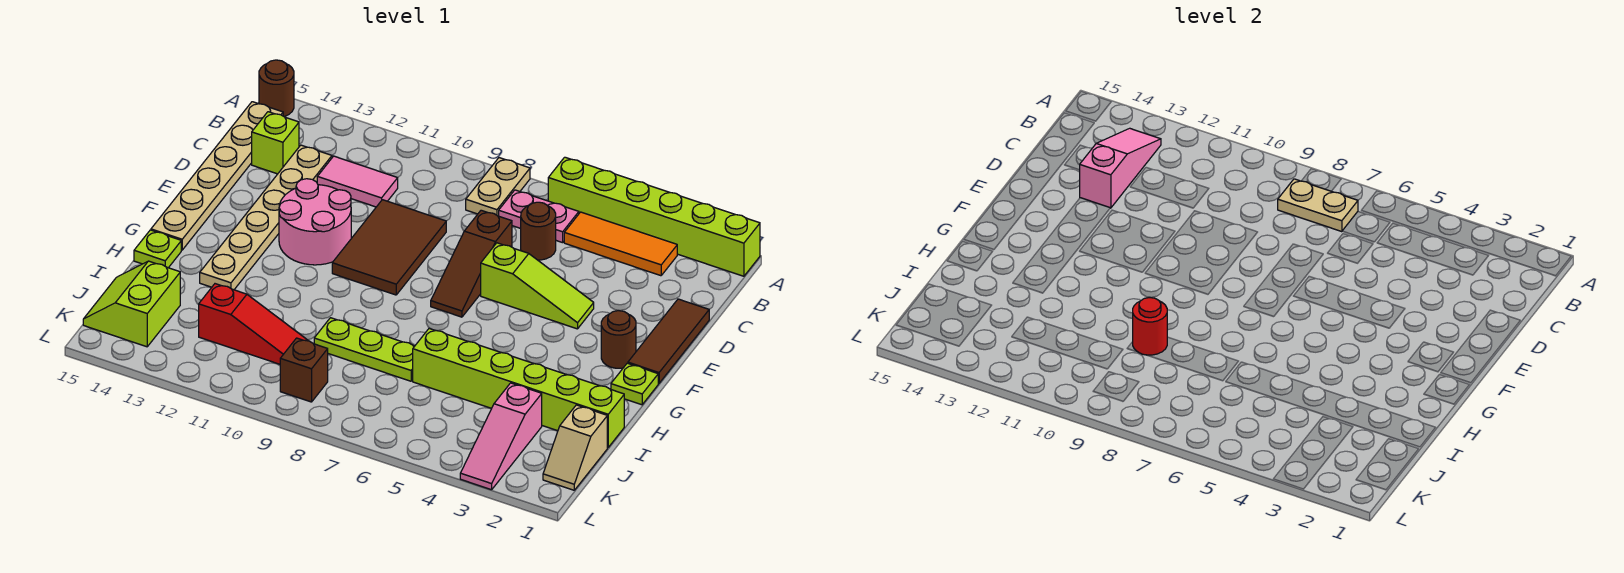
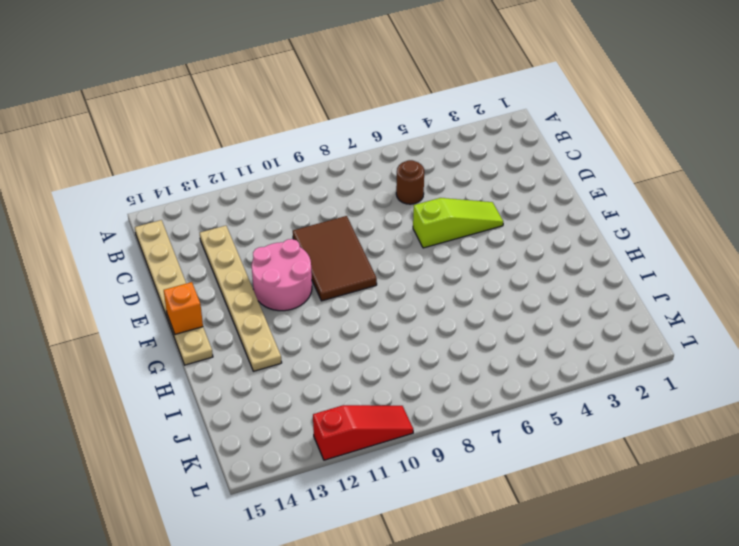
orange 1x1 brick [164,282,203,334] -> none
red 1x3 slope [313,405,413,460] -> red 1x3 slope moved to [199,284,308,364]
none -> lime 1x6 brick [548,157,760,276]
none -> tan 1x2 plate [466,158,530,216]
none -> brown 1x1 round brick [259,60,294,117]

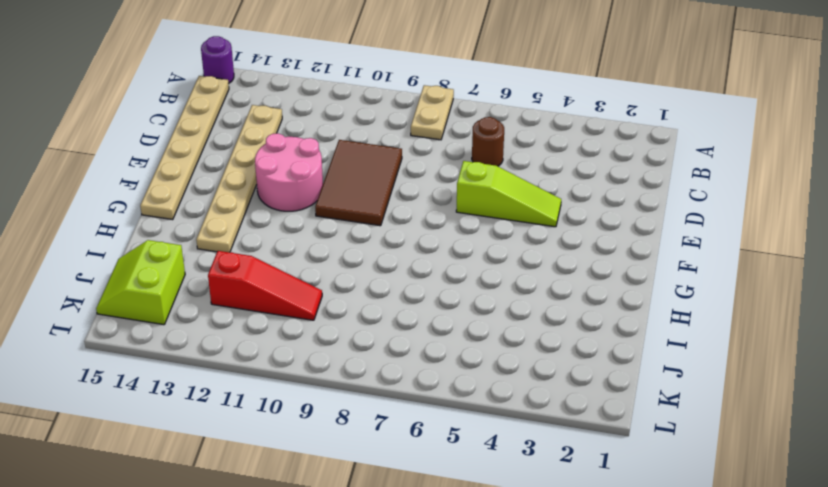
purple 1x1 round brick [201,36,234,84] -> brown 1x1 round brick [259,60,294,117]
none -> lime 1x6 brick [548,157,760,276]
none -> orange 1x3 tile [564,212,677,276]
none -> pink 1x2 plate [499,190,579,243]

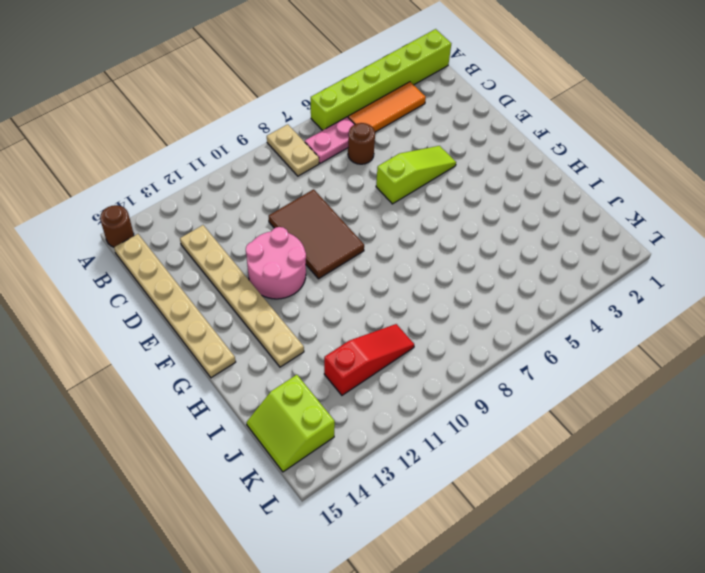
none -> pink 1x2 tile [317,156,398,207]
none -> lime 1x1 brick [252,112,299,174]
none -> brown 1x3 tile [628,299,709,383]

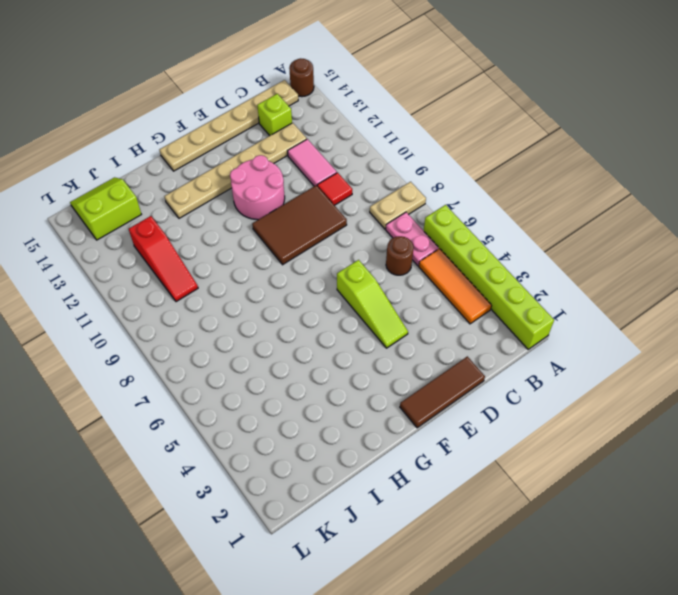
red 1x1 tile [317,173,352,205] -> none
none -> brown 1x3 slope [431,210,512,317]
none -> brown 1x1 round brick [601,311,636,368]
none -> lime 1x1 plate [611,363,658,405]

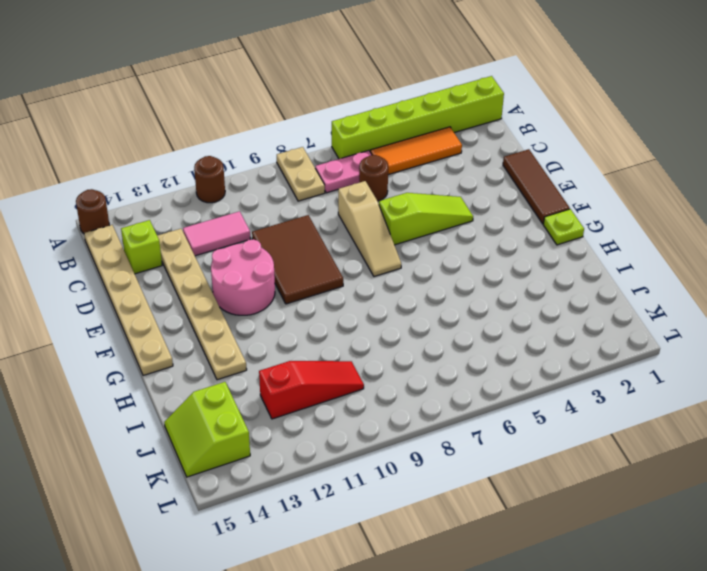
brown 1x1 round brick [194,156,225,203] -> brown 1x1 round brick moved to [601,311,636,368]
tan 1x3 slope [338,181,401,277] -> brown 1x3 slope [431,210,512,317]
none -> lime 1x1 plate [134,230,181,268]
none -> lime 1x6 brick [413,329,624,447]
none -> lime 1x3 plate [314,318,415,381]

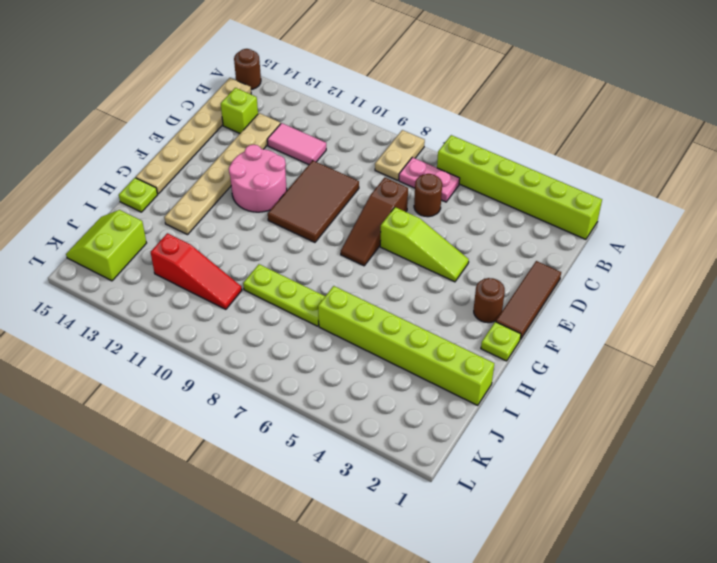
none -> orange 1x3 tile [564,212,677,276]
none -> tan 1x2 slope [543,405,607,490]
none -> pink 1x3 slope [460,383,542,490]

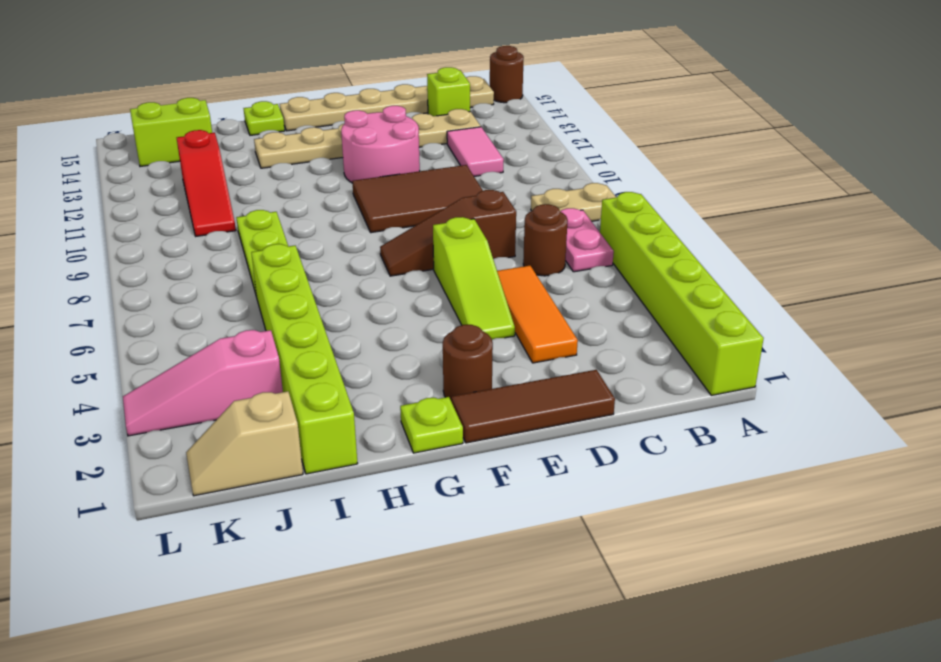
orange 1x3 tile [497,266,578,363] -> orange 1x3 tile moved to [564,212,677,276]
none -> brown 1x1 brick [280,338,328,402]
none -> tan 1x2 plate [1278,179,1358,232]
none -> pink 1x3 slope [1080,128,1161,208]

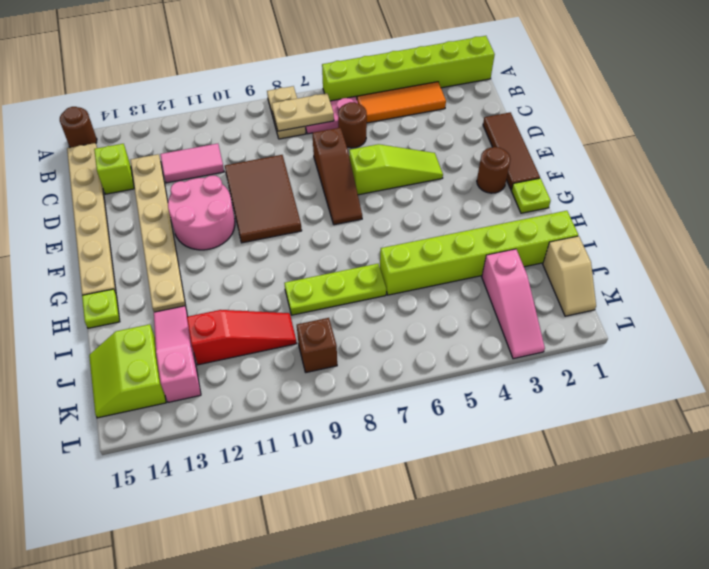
pink 1x3 slope [154,306,201,402] -> pink 1x3 slope moved to [1080,128,1161,208]
none -> red 1x1 round brick [1133,298,1167,355]

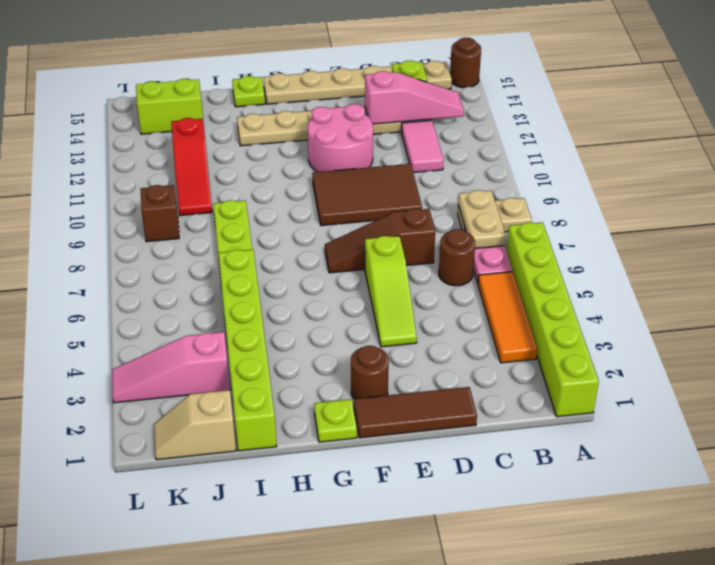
none -> red 1x1 round brick [1133,298,1167,355]

